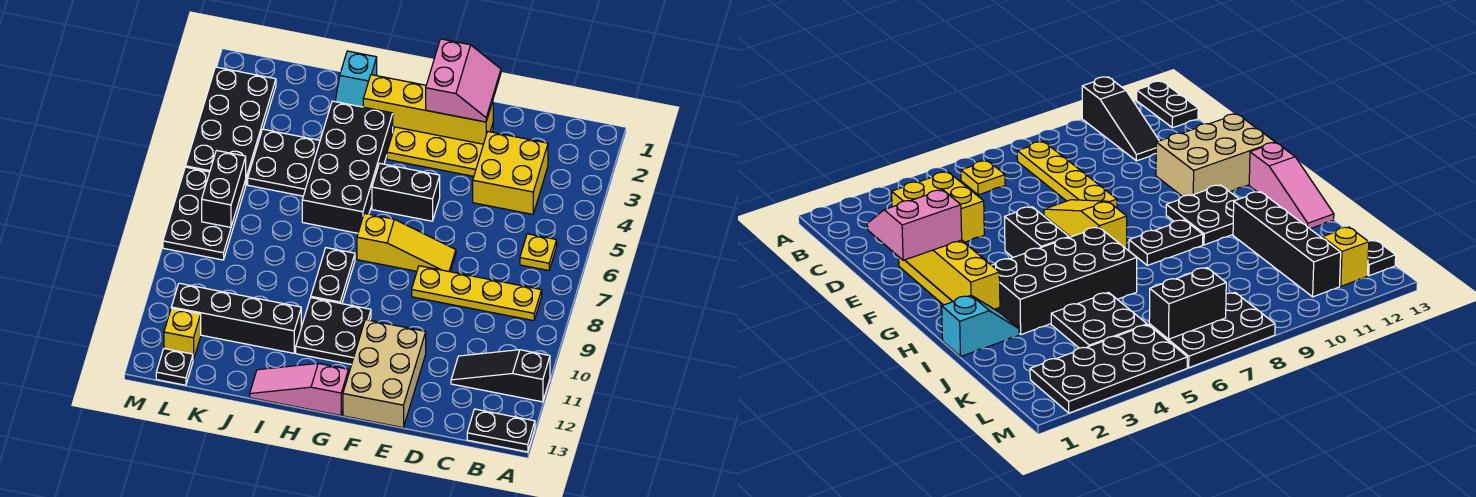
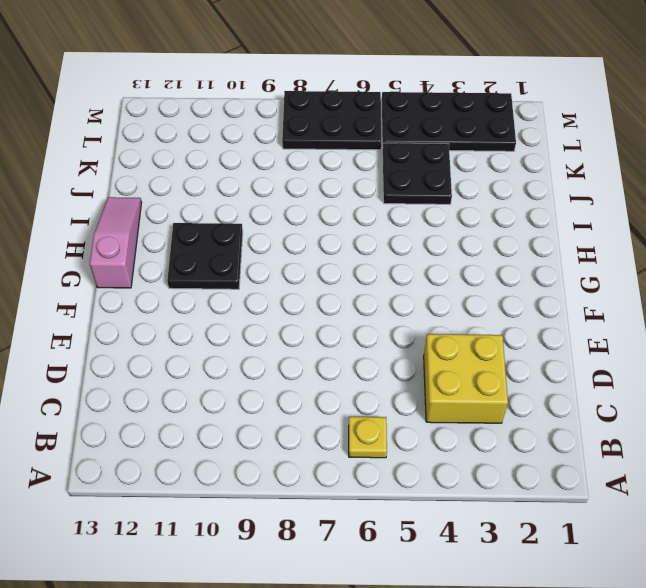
none -> black 1x3 slope [451,350,550,402]
none -> black 1x2 plate [467,409,535,452]
none -> yellow 1x4 plate [412,266,542,321]

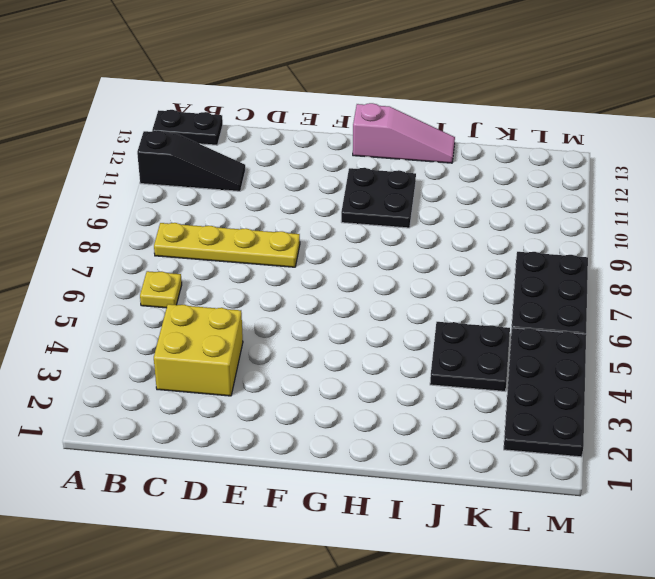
none -> yellow 2x3 plate [387,124,493,176]
none -> yellow 1x3 slope [357,213,456,272]
none -> tan 2x3 brick [343,320,426,428]

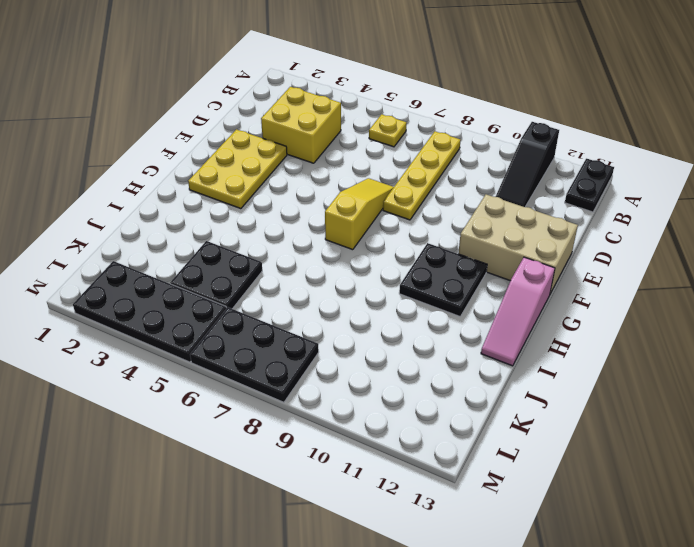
none -> black 1x2 brick [372,163,440,221]
none -> black 2x4 brick [302,101,393,233]
none -> black 1x2 plate [311,248,355,304]

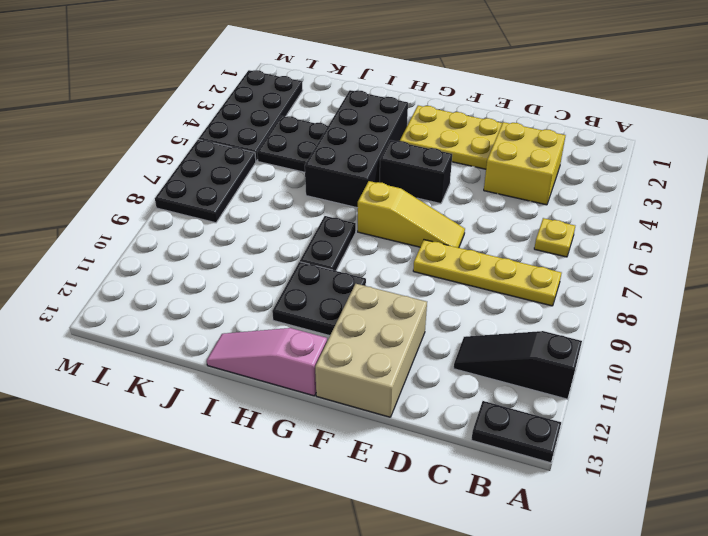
none -> cyan 1x2 slope [335,51,377,107]
none -> black 1x4 brick [171,283,301,353]
none -> yellow 1x1 brick [164,308,201,360]

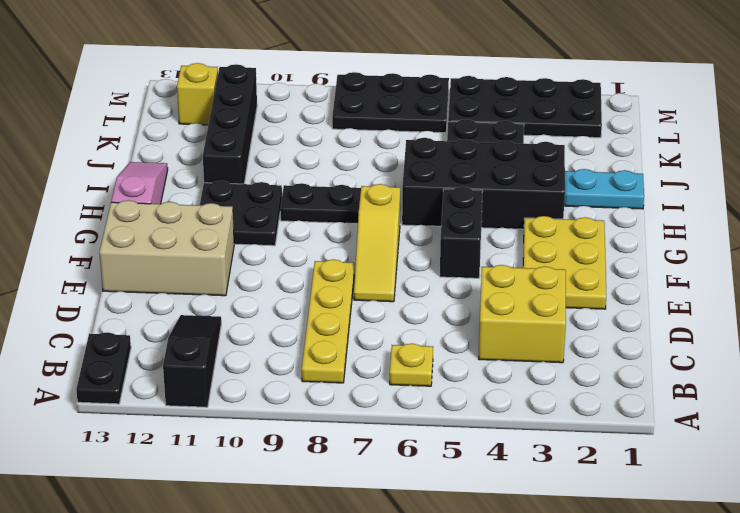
cyan 1x2 plate [564,169,644,209] -> cyan 1x2 slope [335,51,377,107]
none -> black 1x1 plate [156,349,193,385]
none -> yellow 1x4 brick [363,75,493,144]
none -> black 1x2 brick [202,151,246,227]

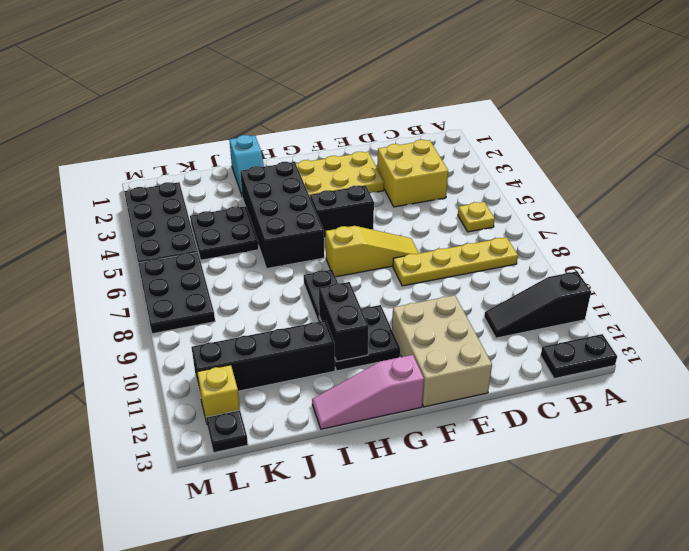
black 1x2 brick [319,282,369,362] -> black 1x2 brick moved to [202,151,246,227]
none -> yellow 1x4 brick [363,75,493,144]
none -> pink 2x2 slope [426,39,501,122]

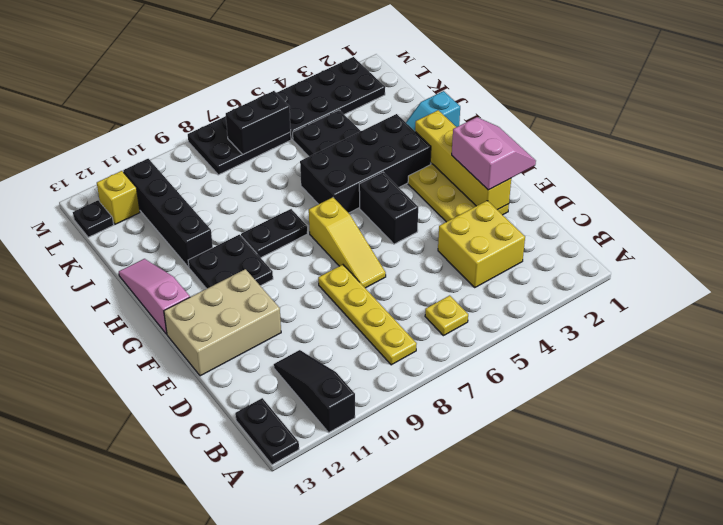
pink 2x2 slope [452,117,536,190] -> pink 2x2 slope turned to [426,39,501,122]

